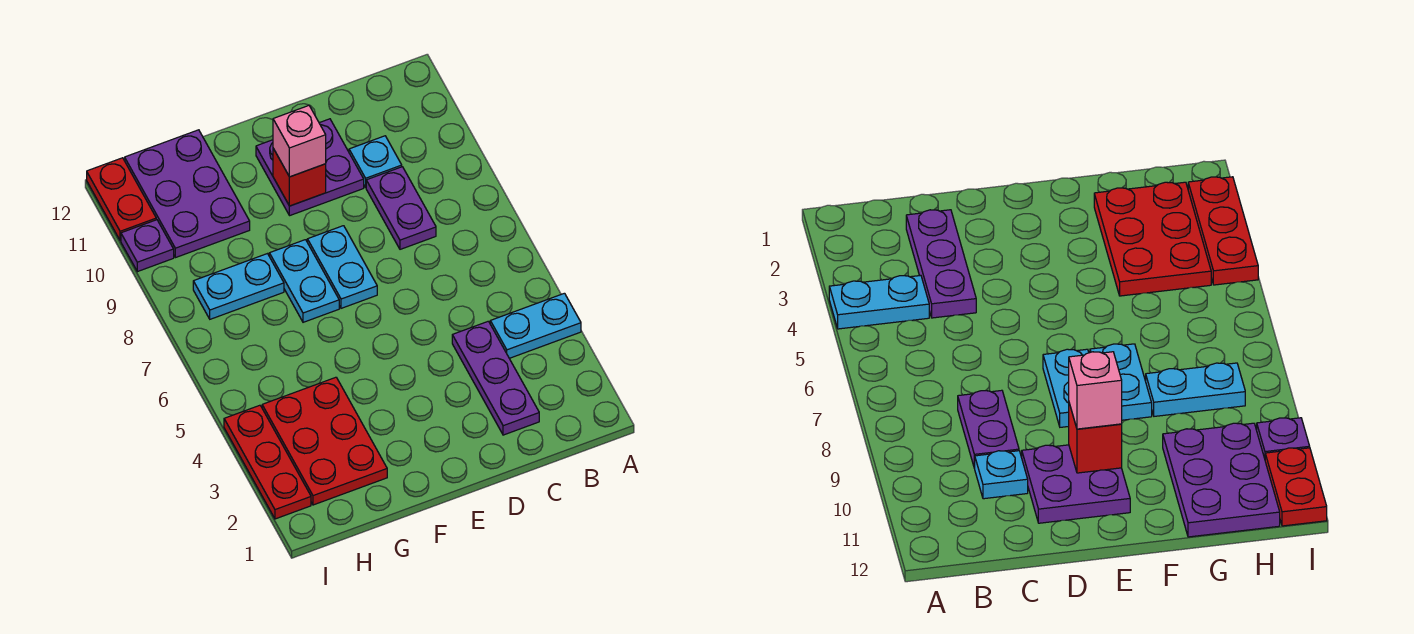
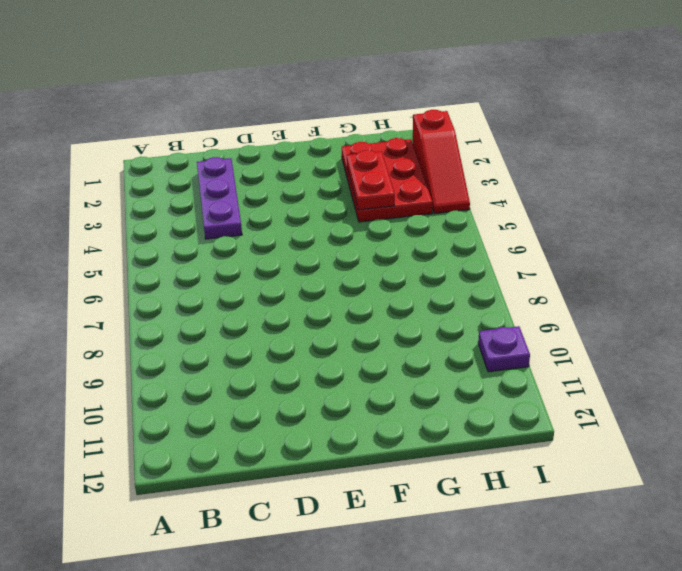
red 1x2 plate [347,150,395,210] -> red 1x2 plate moved to [87,158,156,241]
red 1x3 slope [413,110,470,214] -> red 1x3 plate [224,405,311,519]
none -> cyan 1x2 plate [490,293,581,358]
none -> purple 1x2 plate [366,167,436,249]
none -> cyan 1x1 plate [349,136,402,187]

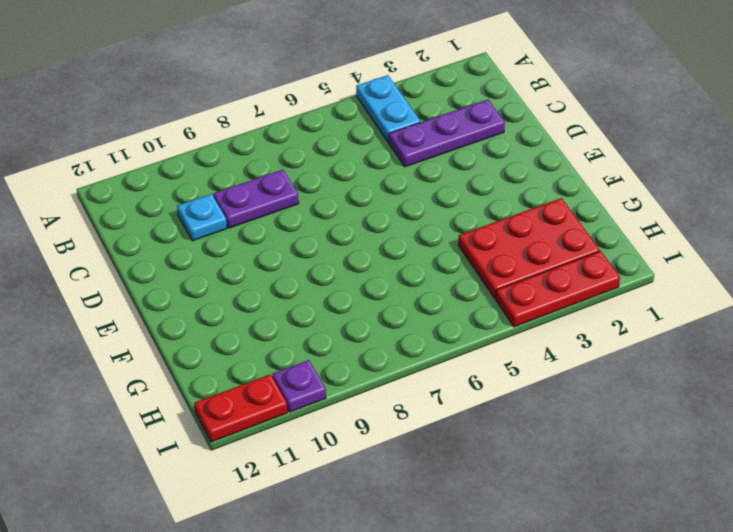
none -> purple 2x2 plate [256,119,364,216]
none -> cyan 1x2 plate [307,226,377,308]
none -> cyan 1x2 plate [269,240,339,322]

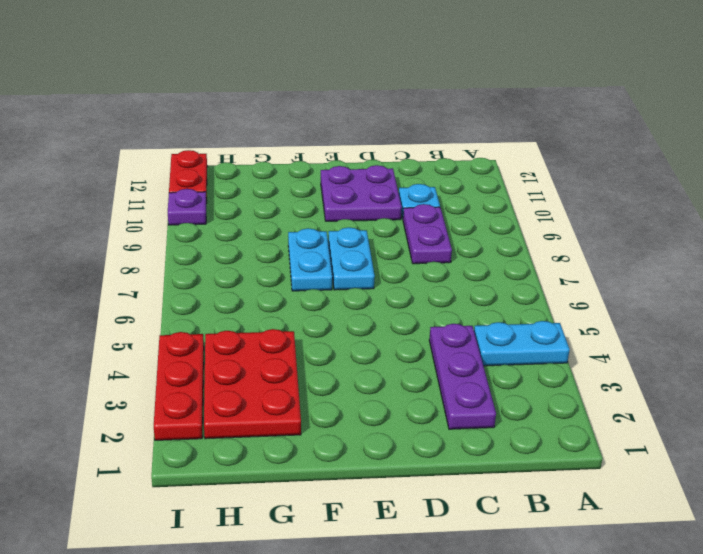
none -> cyan 1x2 plate [193,254,284,319]
none -> purple 2x3 plate [125,130,250,258]
none -> red 1x1 brick [273,148,326,206]

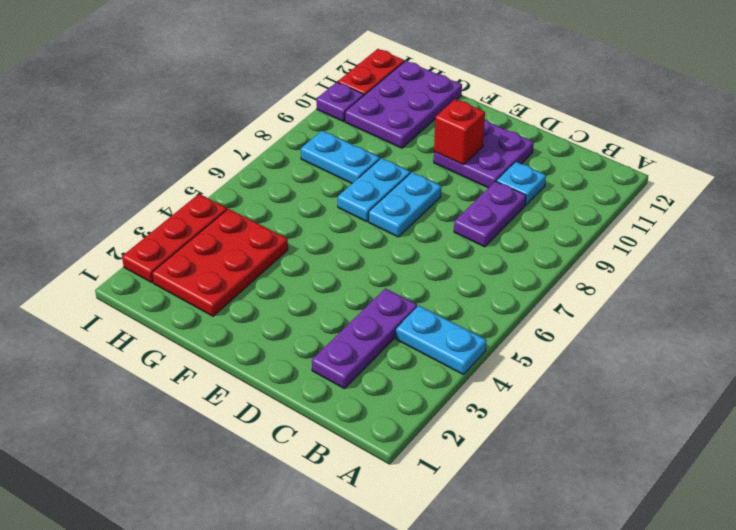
none -> pink 1x1 brick [273,106,326,177]

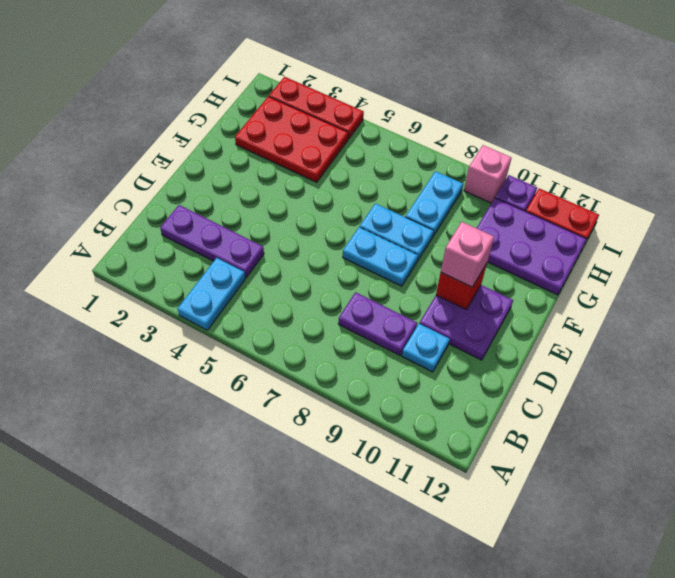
pink 1x1 brick [464,145,511,203] -> none

